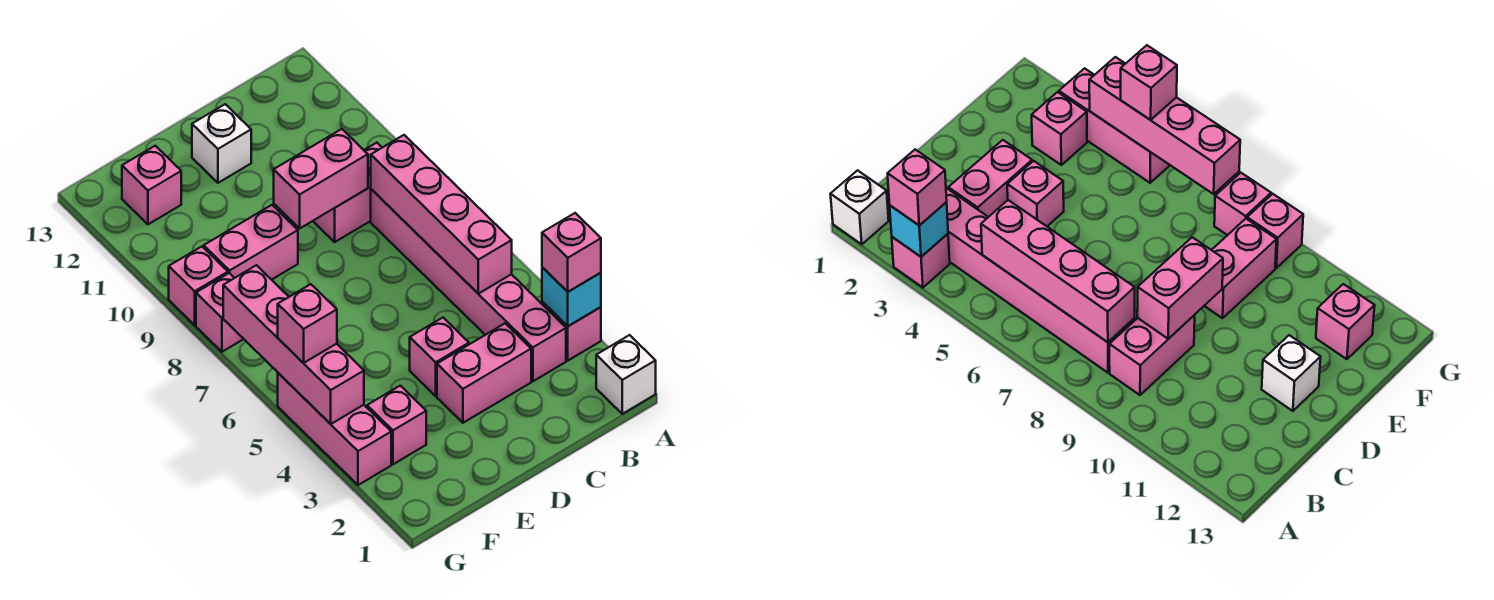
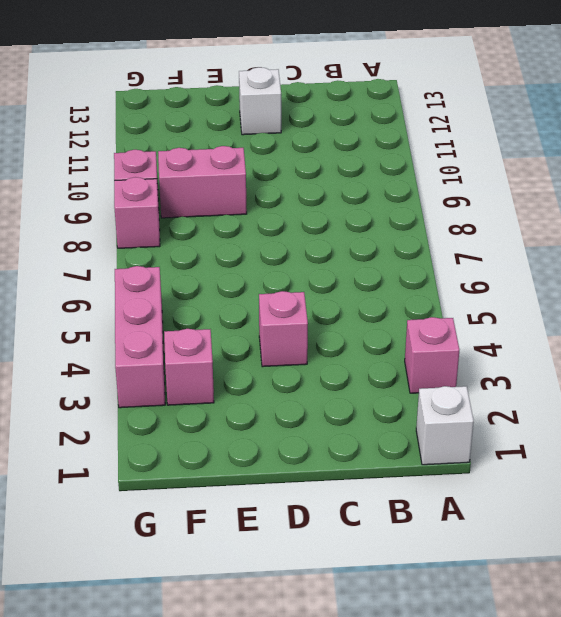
none -> pink 1x6 brick [371,189,566,381]
none -> pink 1x2 brick [313,143,382,242]
none -> pink 1x2 brick [437,323,531,423]

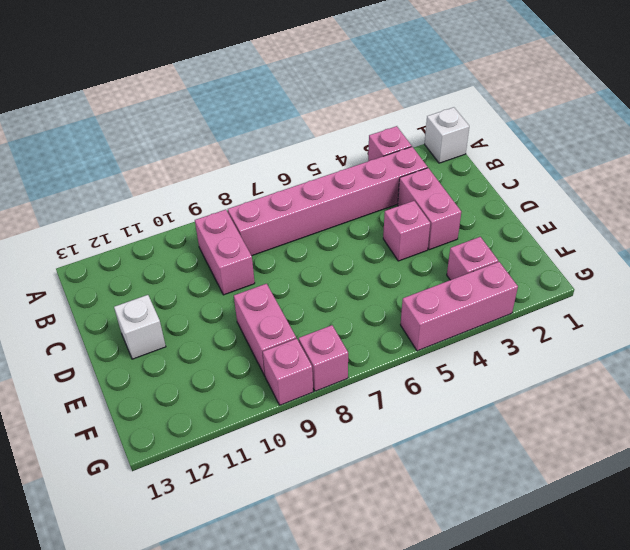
none -> pink 1x1 brick [122,146,181,224]
none -> cyan 1x1 brick [542,267,601,326]
none -> pink 1x4 brick [371,135,512,294]

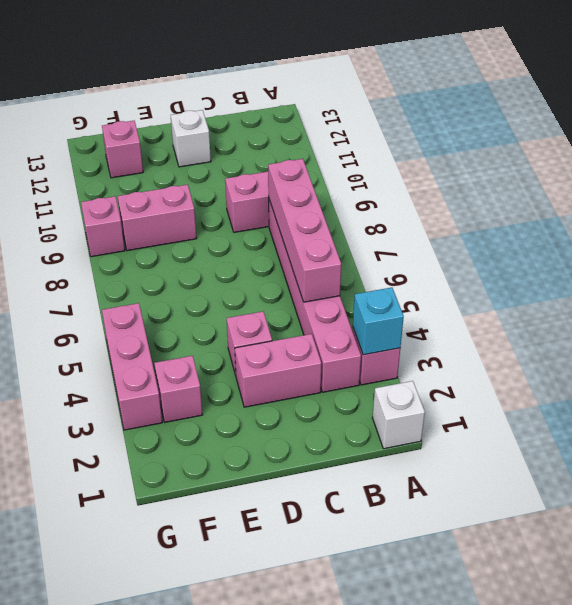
none -> pink 1x1 brick [196,273,243,352]
none -> pink 1x2 brick [274,129,368,228]
none -> pink 1x4 brick [223,265,364,424]

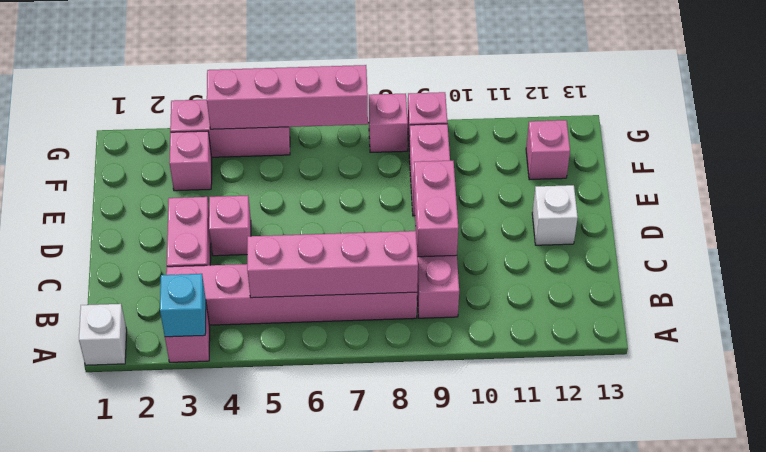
none -> pink 1x1 brick [542,213,601,292]
none -> pink 1x1 brick [278,284,337,363]

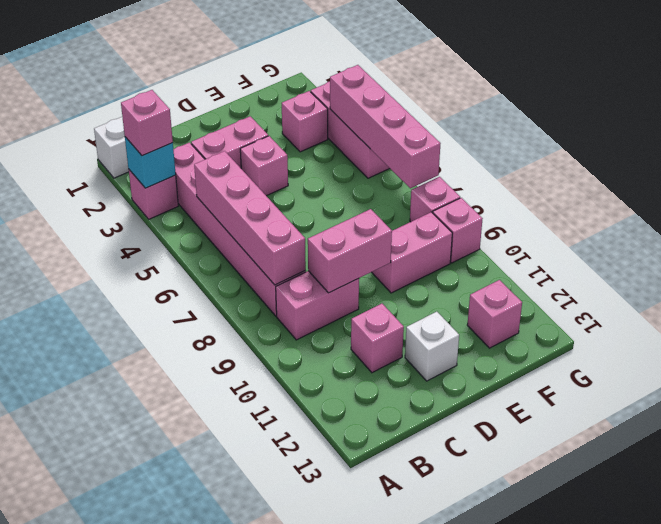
pink 1x1 brick [351,304,404,373] -> pink 1x1 brick moved to [278,284,337,363]

